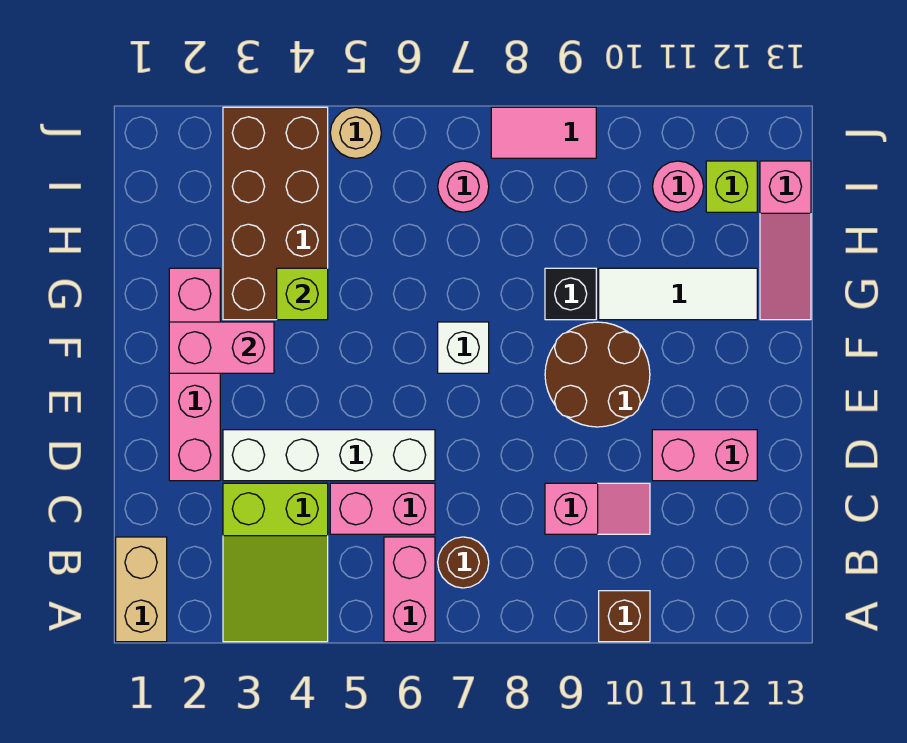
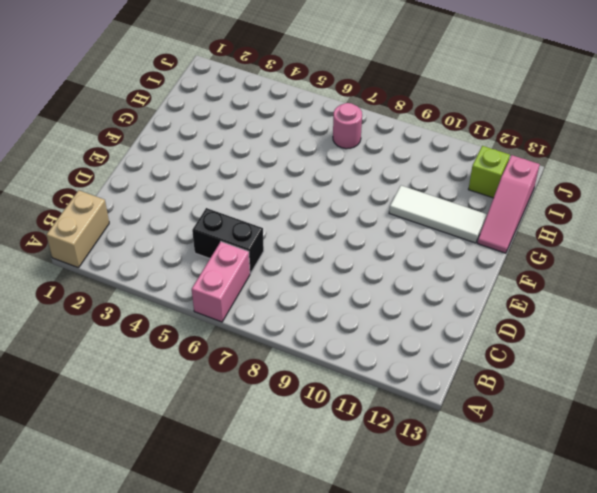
black 1x2 brick [192,208,264,273] -> pink 1x2 brick [330,483,435,534]
none -> lime 2x3 slope [223,483,328,642]
none -> brown 1x1 brick [599,591,650,642]
none -> brown 1x1 round brick [438,537,489,588]

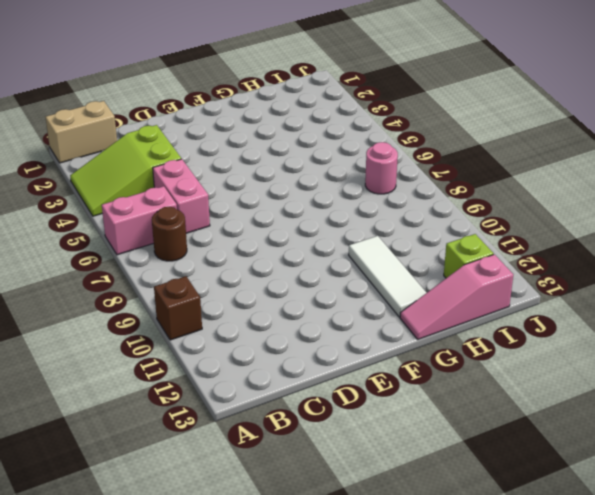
none -> pink 1x2 slope [545,483,650,534]
none -> pink 1x4 brick [169,268,220,481]
none -> white 1x4 brick [223,430,435,481]

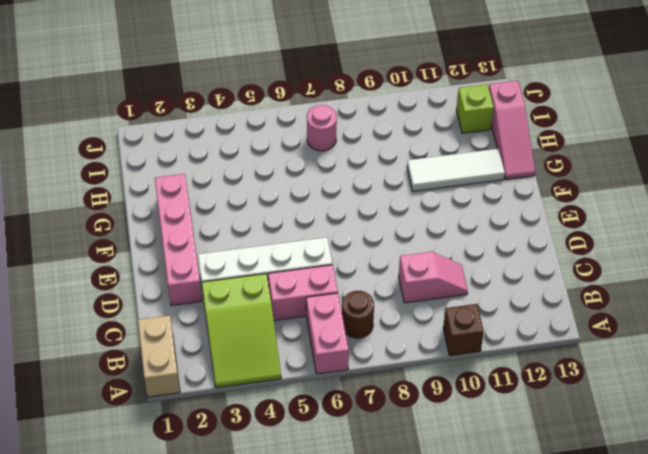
none -> pink 1x2 brick [652,430,757,481]
none -> brown 2x2 round brick [545,322,650,427]
none -> white 1x1 brick [438,322,489,373]

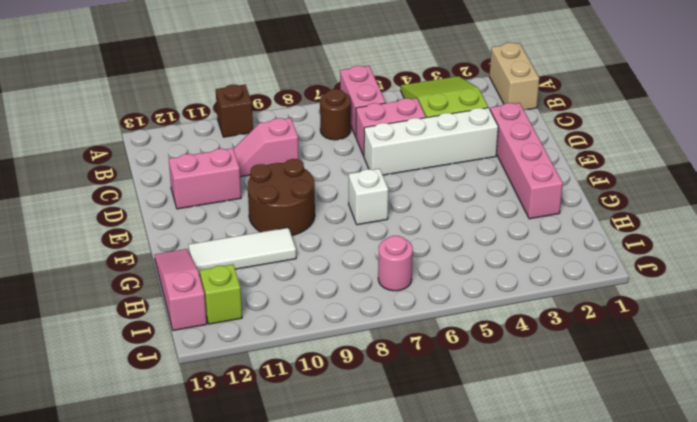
none -> brown 2x4 brick [223,107,328,320]
none -> black 1x1 brick [545,268,596,320]
none -> pink 1x1 round brick [653,161,704,212]

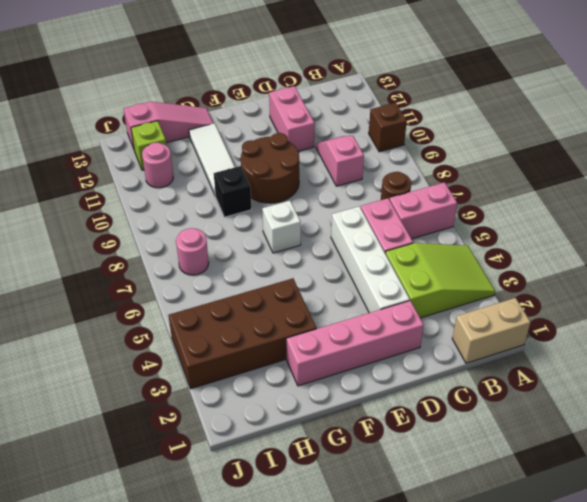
none -> tan 1x1 round brick [330,107,381,158]
none -> pink 1x2 tile [491,107,596,158]
none -> pink 1x2 brick [169,322,274,373]

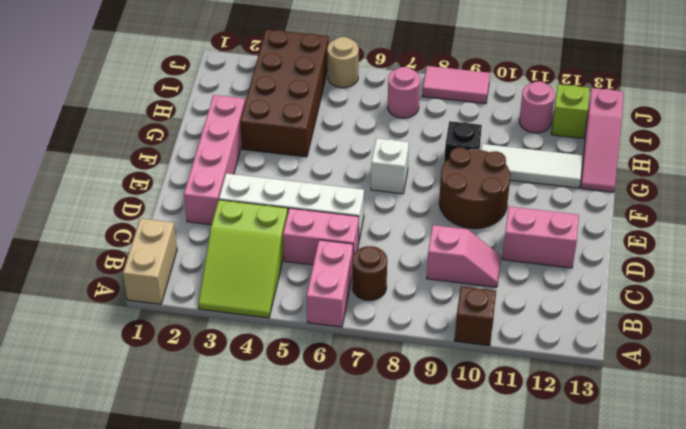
none -> pink 1x2 brick [169,322,274,373]
none -> lime 1x1 brick [277,268,328,320]

